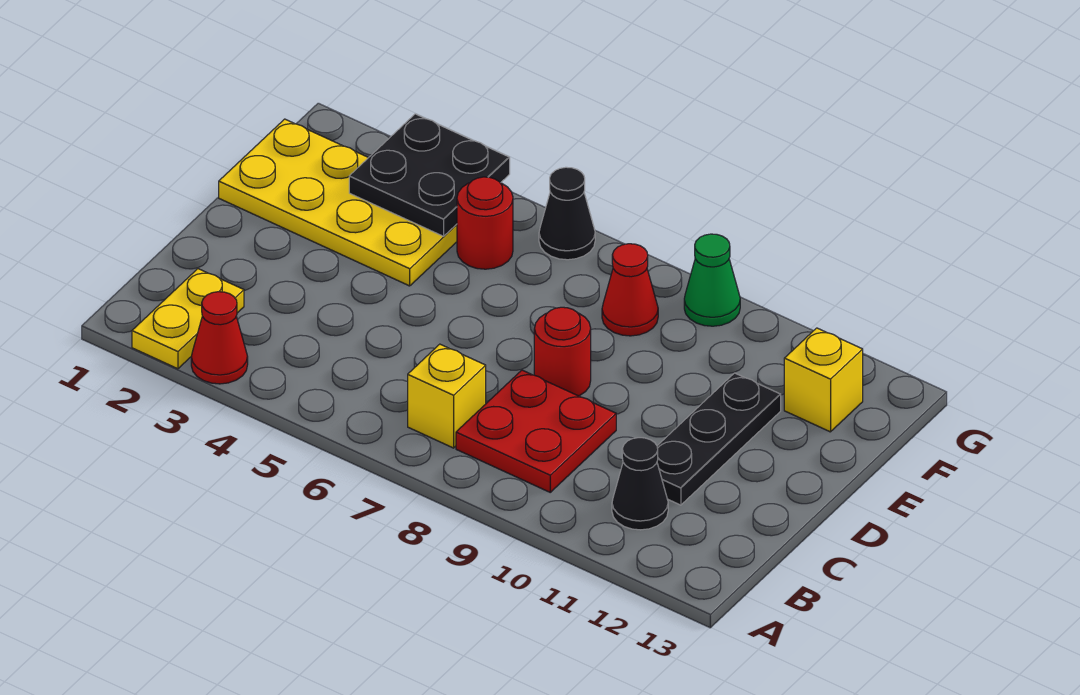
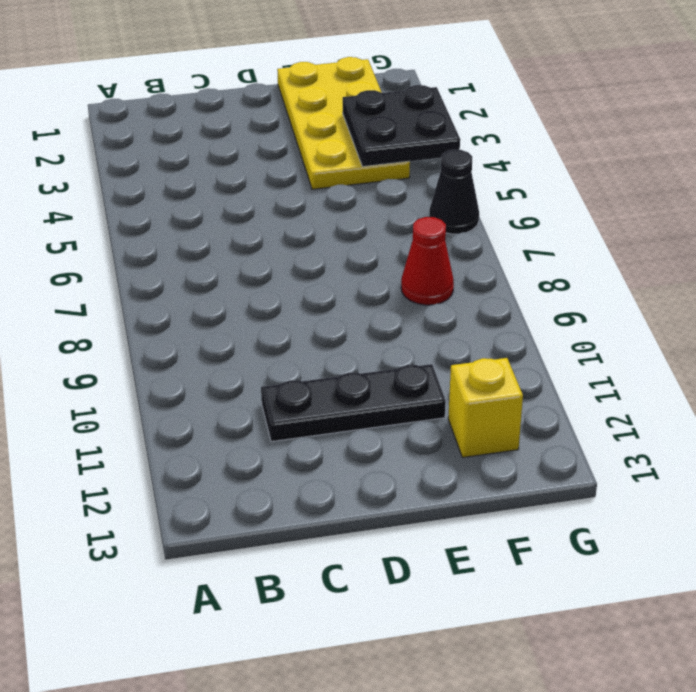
none -> yellow 1x2 plate [132,269,244,369]
none -> red 1x1 cone [191,292,248,384]
none -> yellow 1x1 brick [408,344,486,448]

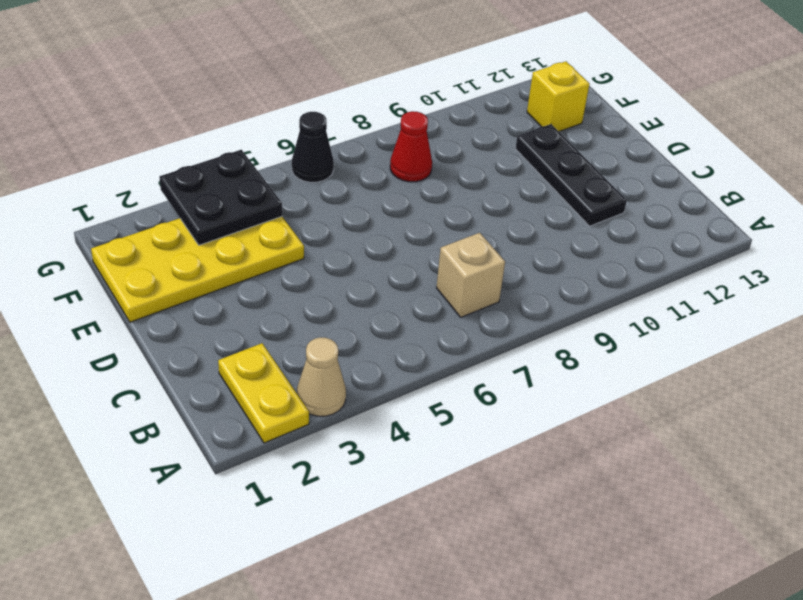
tan 1x1 cone [297,338,346,416] -> red 1x1 cone [191,292,248,384]
tan 1x1 brick [436,233,505,317] -> yellow 1x1 brick [408,344,486,448]
none -> red 2x2 plate [456,370,616,492]
none -> black 1x1 cone [612,438,668,530]
none -> red 1x1 round brick [534,307,591,396]

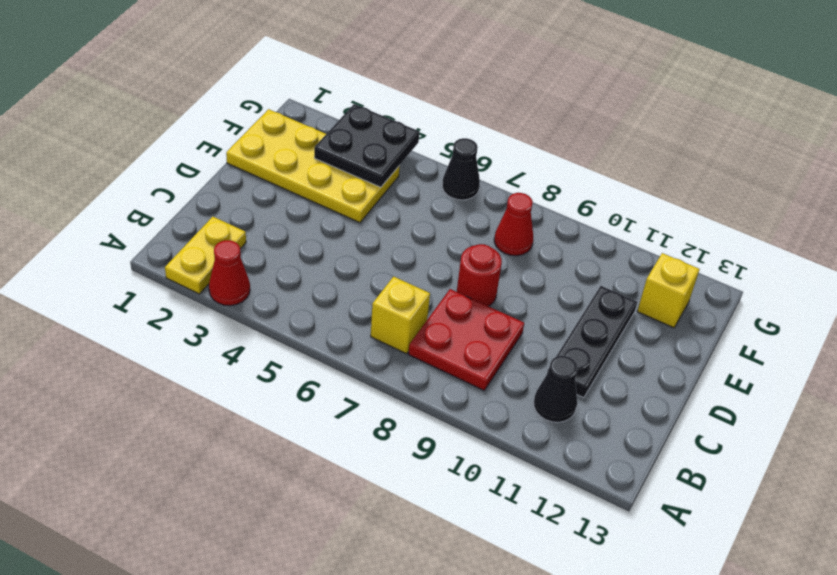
none -> red 1x1 round brick [457,177,513,269]
none -> green 1x1 cone [684,234,740,326]

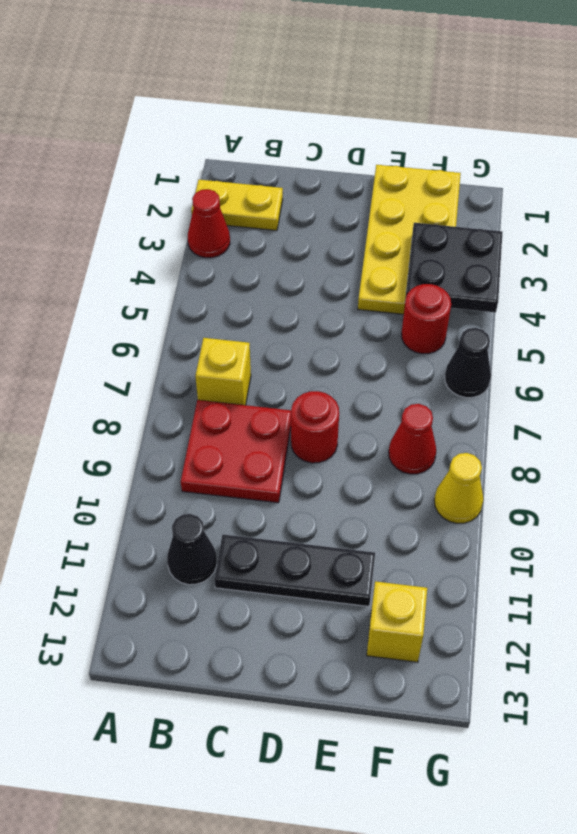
yellow 1x1 cone [434,453,484,523] -> green 1x1 cone [684,234,740,326]

